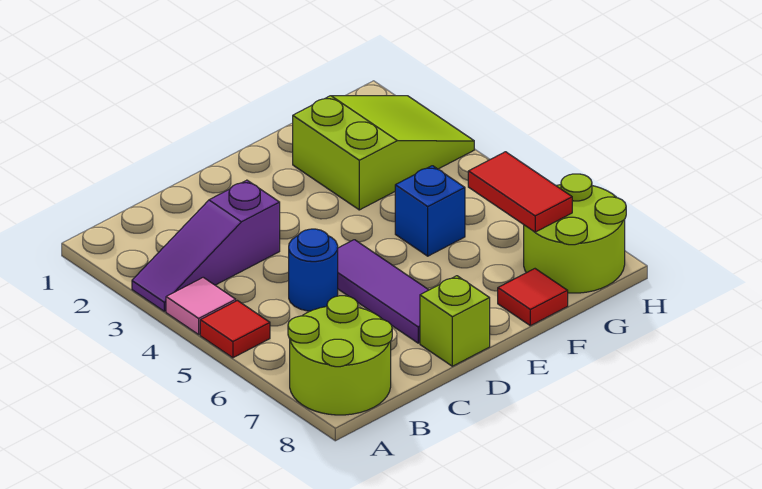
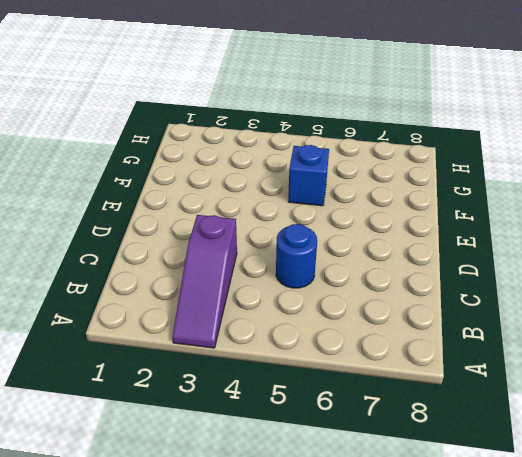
none -> pink 1x1 tile [166,277,236,334]
none -> red 1x1 tile [200,301,270,358]
none -> lime 2x2 round brick [288,296,392,415]

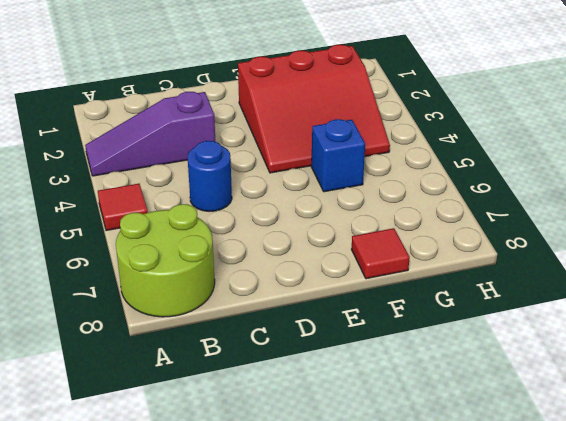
red 3x3 slope [238,45,390,173] -> lime 2x3 slope [293,95,474,210]
none -> pink 1x1 tile [166,277,236,334]
none -> purple 1x3 tile [338,240,428,343]
none -> lime 1x1 brick [420,276,490,366]

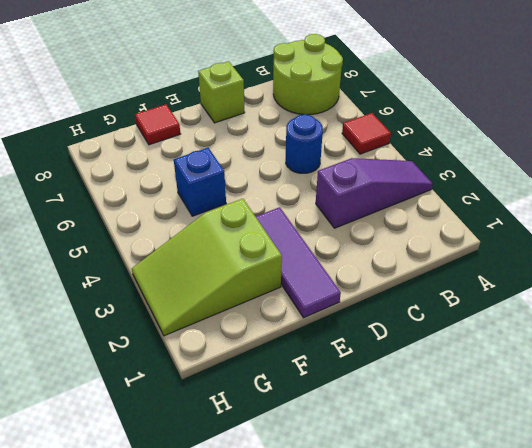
purple 1x3 tile [255,207,341,318] -> purple 1x3 tile moved to [338,240,428,343]
none -> pink 1x1 tile [166,277,236,334]
none -> lime 2x2 round brick [524,174,626,293]
none -> red 1x2 tile [468,152,572,232]

